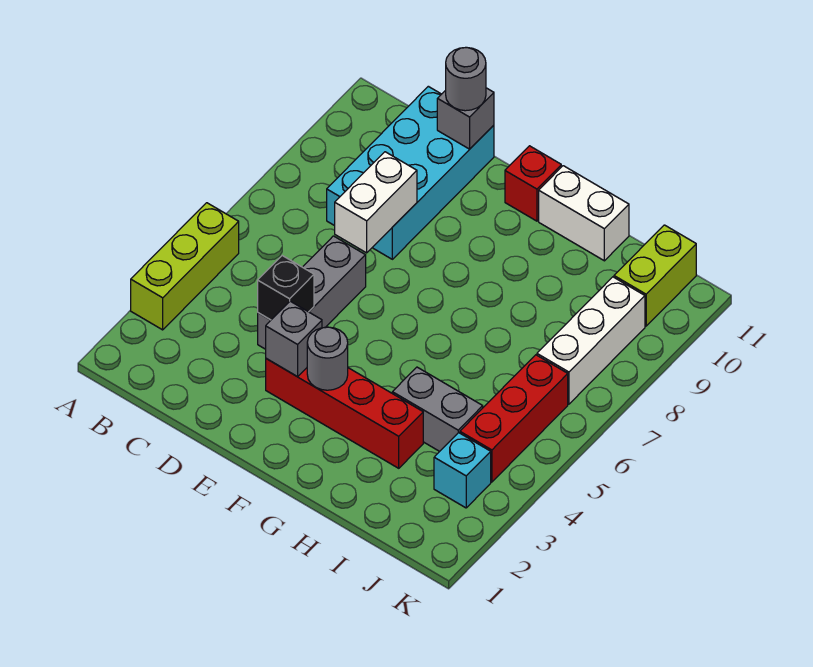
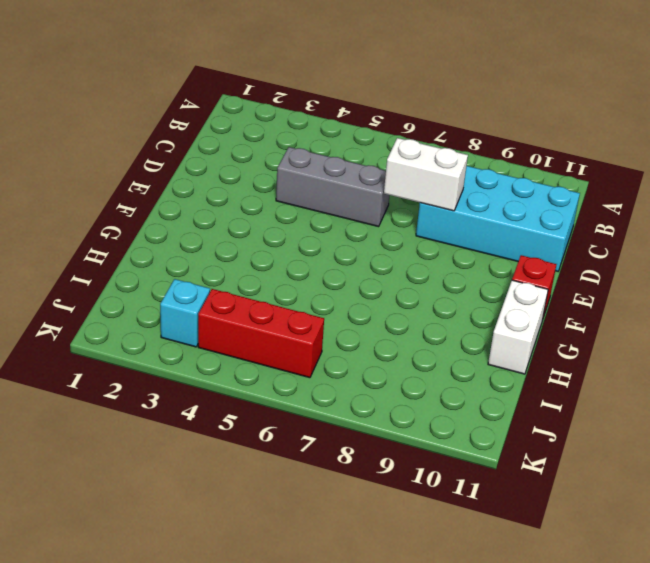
none -> lime 1x3 brick [131,203,239,330]
none -> red 1x4 brick [266,359,423,468]
none -> grey 1x2 brick [392,367,483,451]

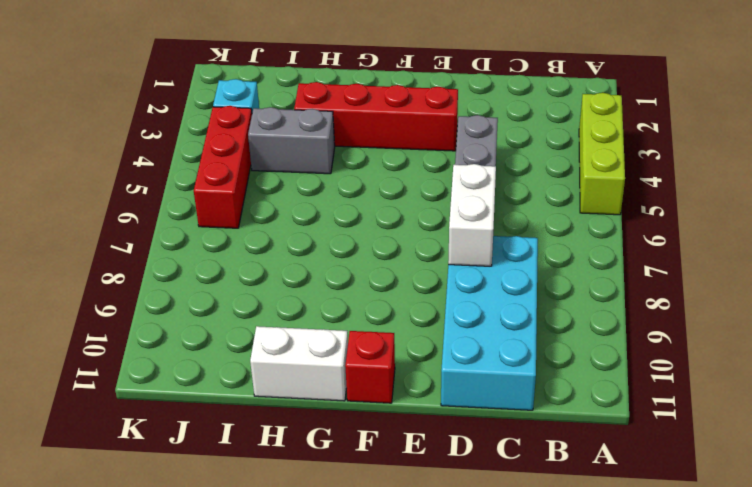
none -> white 1x3 brick [537,277,645,404]
none -> lime 1x2 brick [614,225,696,326]
none -> black 1x1 brick [258,256,314,320]

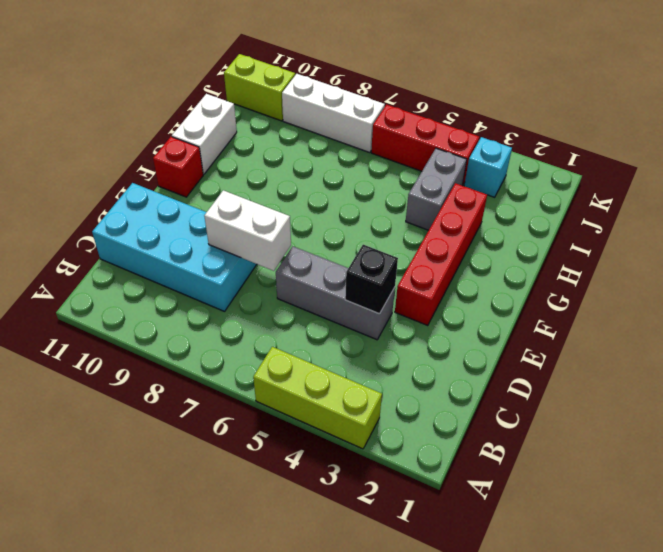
none -> grey 1x1 brick [437,88,494,149]
none -> grey 1x1 brick [266,301,322,377]
none -> grey 1x1 round brick [307,327,348,390]

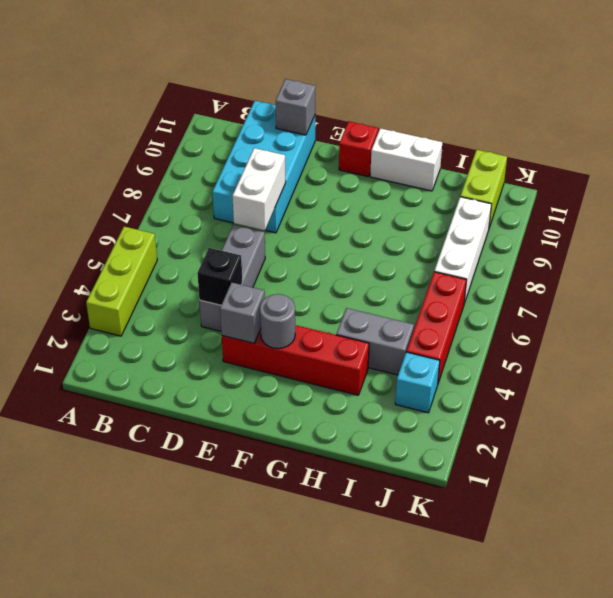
none -> grey 1x1 round brick [446,47,486,111]

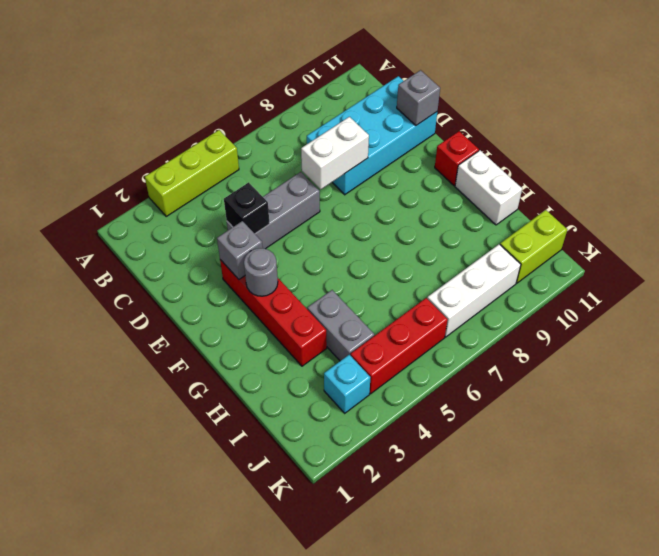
none -> grey 1x1 round brick [446,47,486,111]

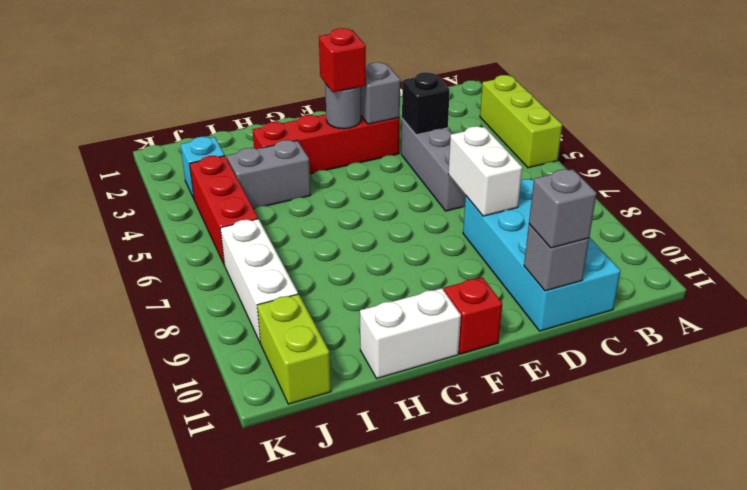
grey 1x1 brick [529,169,597,248] -> grey 1x1 round brick [446,47,486,111]
red 1x1 brick [319,28,366,92] -> none

